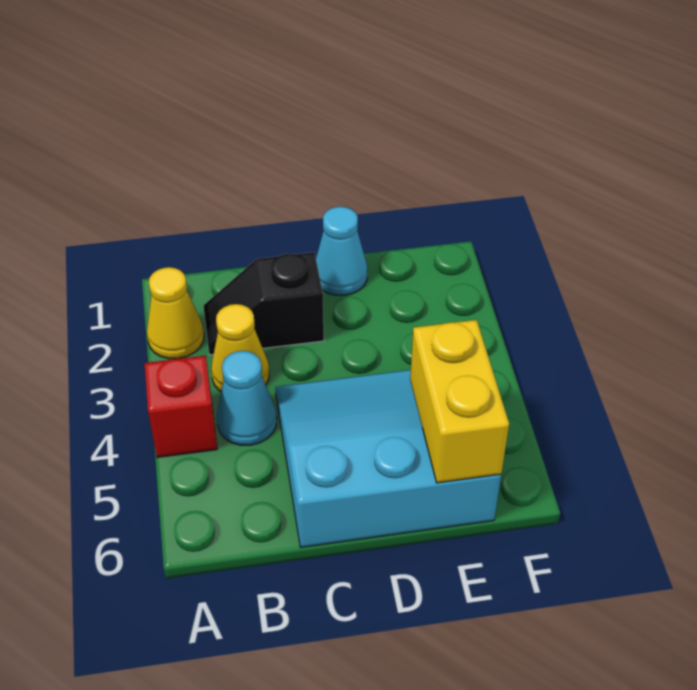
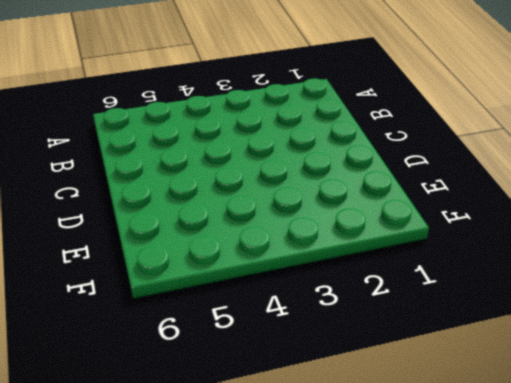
none -> yellow 1x1 cone [147,267,204,359]
none -> red 1x1 brick [145,356,217,457]

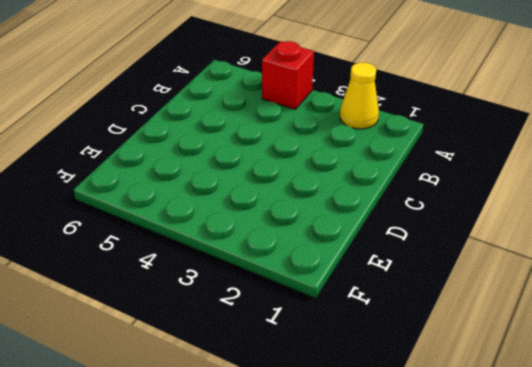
none -> black 1x2 slope [203,252,324,355]
none -> yellow 1x1 cone [211,304,269,392]

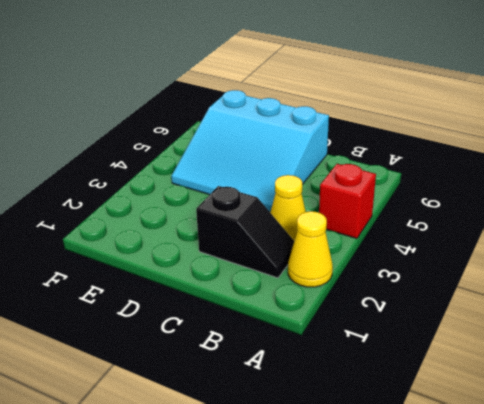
none -> cyan 1x1 cone [217,351,277,445]
none -> cyan 1x1 cone [316,207,367,295]

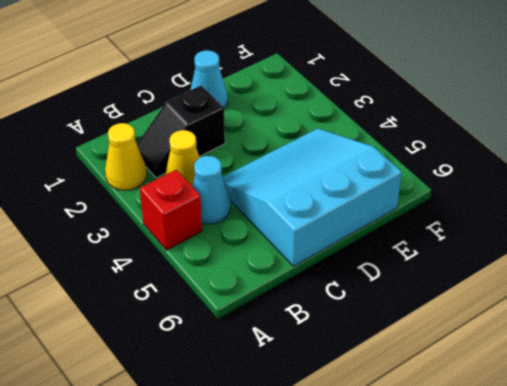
none -> yellow 1x2 brick [410,320,509,483]

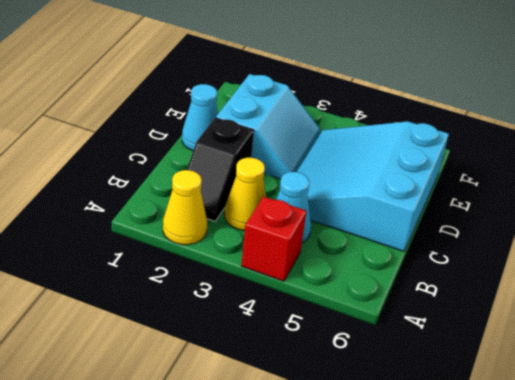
cyan 2x2 slope [216,74,321,179] -> none
none -> yellow 1x2 brick [410,320,509,483]

